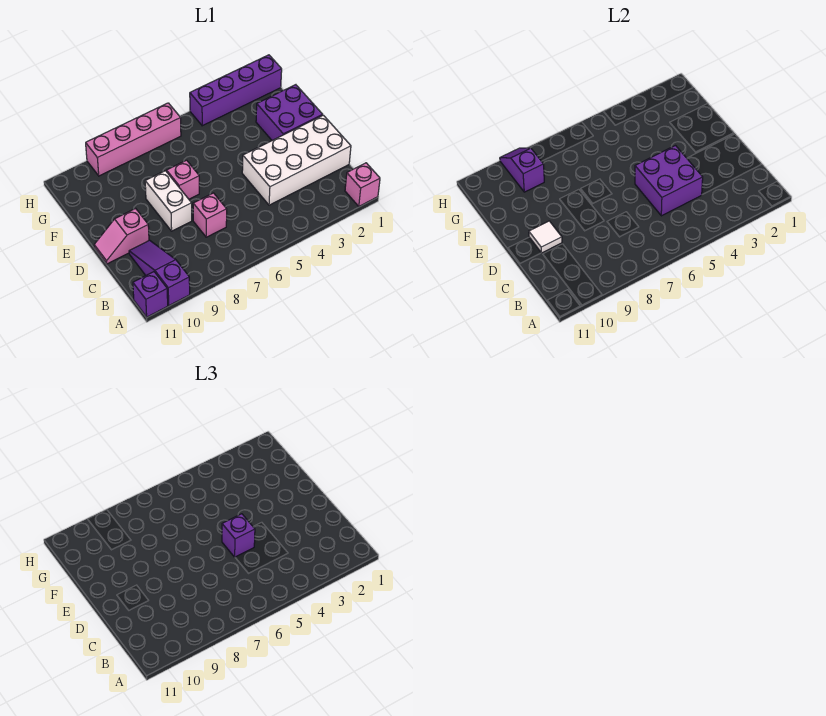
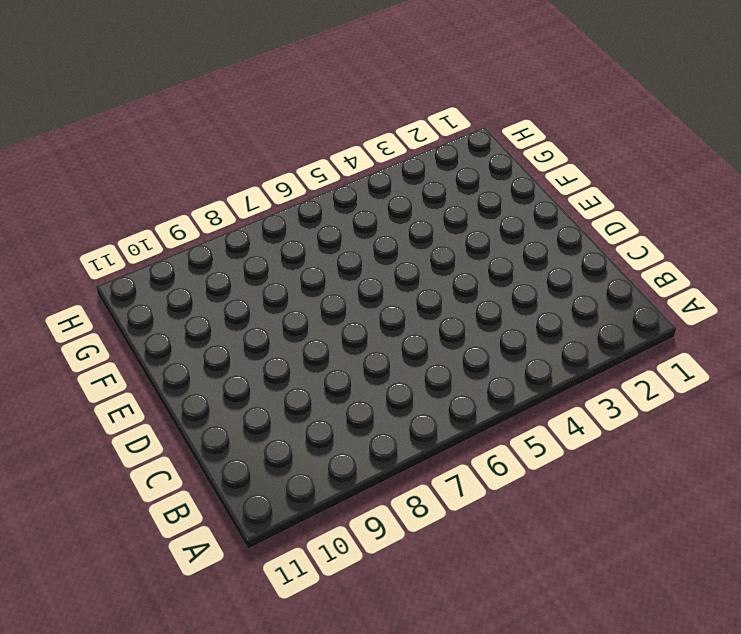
none -> pink 1x1 brick [345,163,380,206]
none -> purple 1x3 slope [129,240,190,305]
none -> purple 1x1 brick [133,272,168,317]

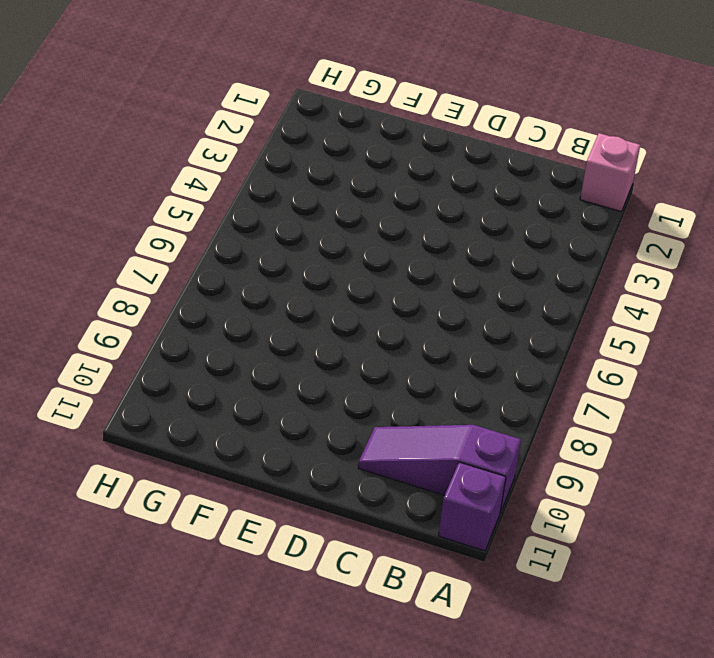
none -> white 2x4 brick [242,115,351,205]
none -> pink 1x1 brick [193,193,227,237]
none -> white 1x2 brick [145,171,192,231]

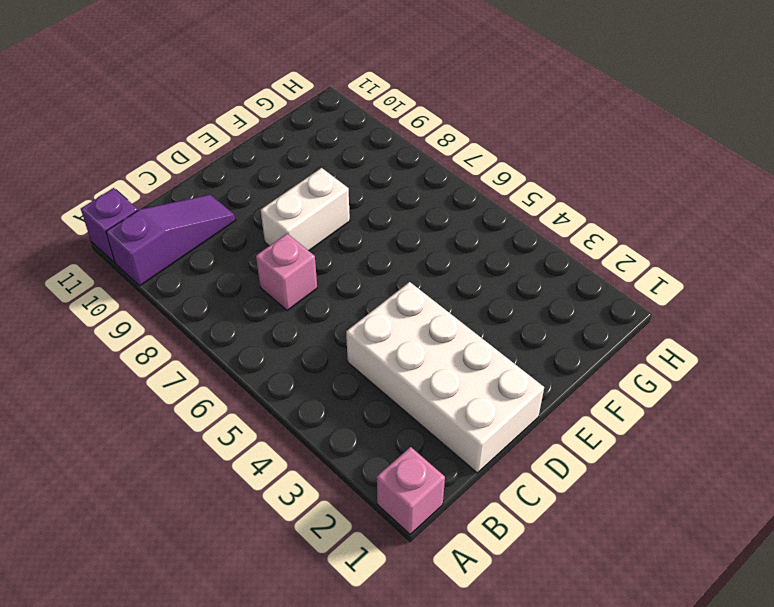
none -> pink 1x2 slope [94,208,149,264]
none -> purple 2x2 brick [256,85,323,140]
none -> pink 1x1 brick [167,160,199,199]

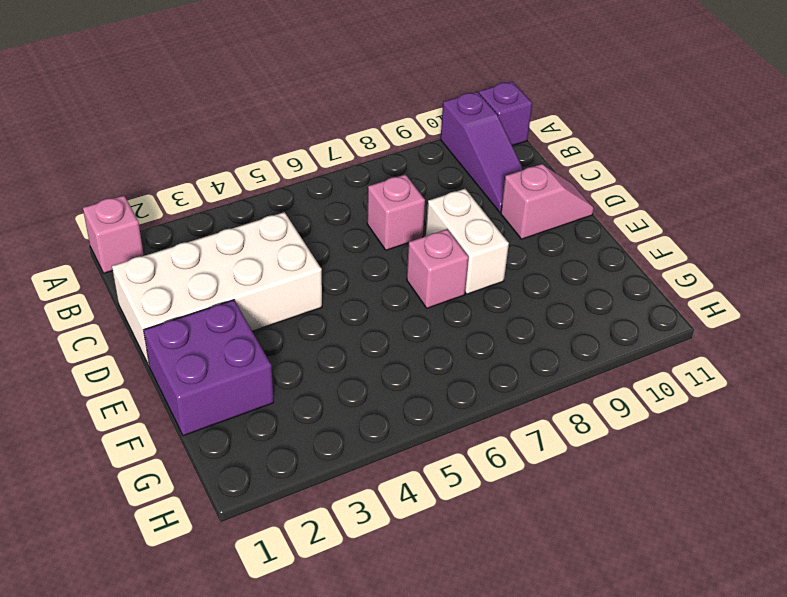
none -> purple 1x4 brick [190,55,282,126]
none -> pink 1x4 brick [86,103,181,176]
none -> purple 2x2 brick [635,146,703,216]

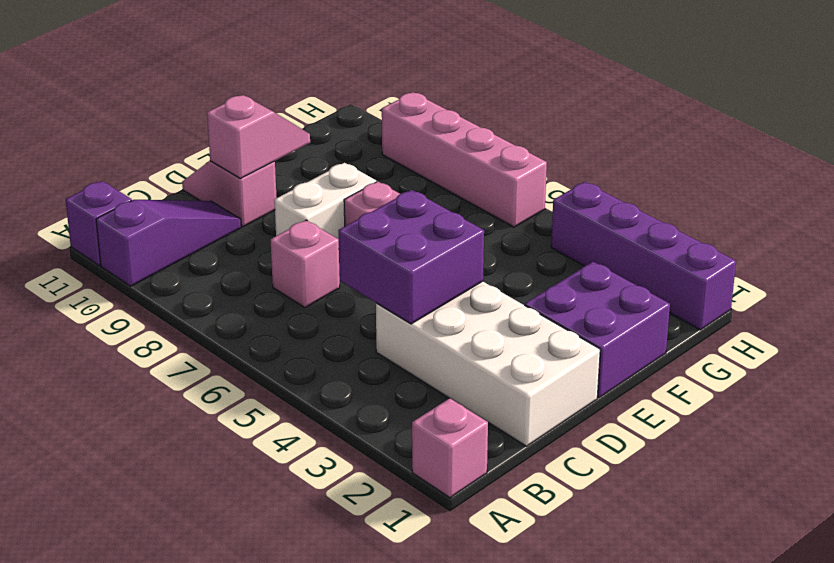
pink 1x2 slope [207,95,310,179] -> white 1x1 tile [529,221,562,253]
none -> purple 1x2 slope [500,148,544,192]
none -> purple 1x1 brick [222,514,255,557]

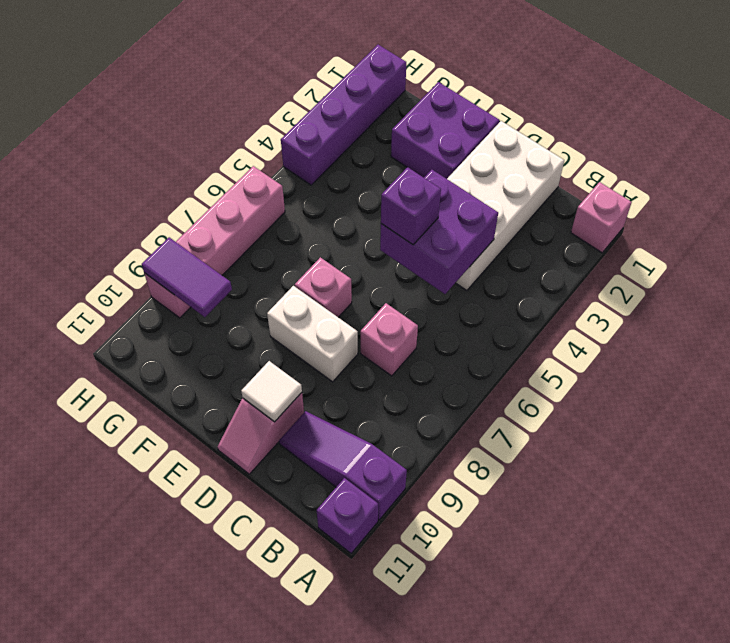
purple 1x2 tile [142,237,232,317] -> purple 1x2 slope [500,148,544,192]

